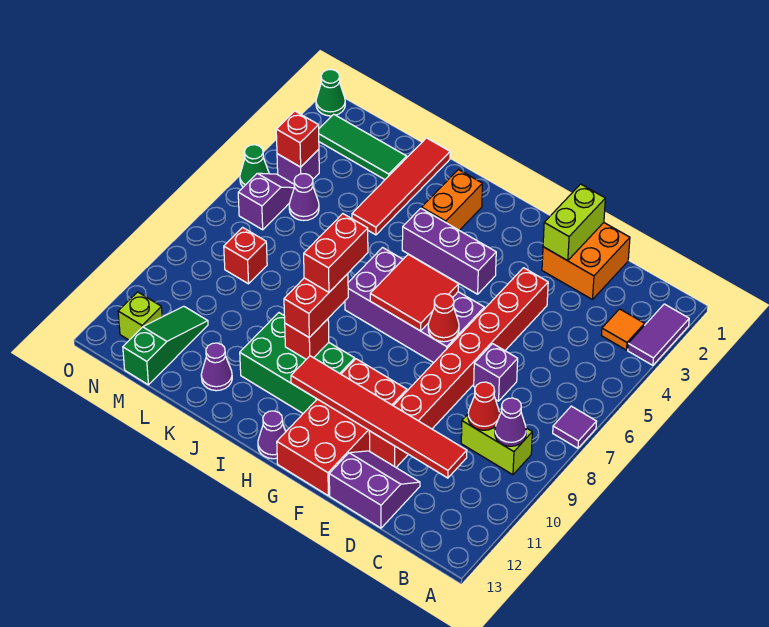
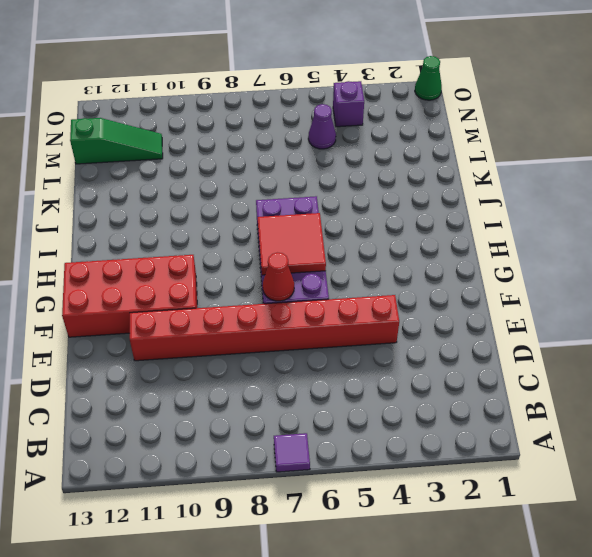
none -> purple 1x2 tile [628,304,689,365]
none -> orange 1x1 tile [601,309,645,350]
none -> lime 1x2 brick [461,412,532,475]
none -> orange 2x2 brick [542,223,630,300]

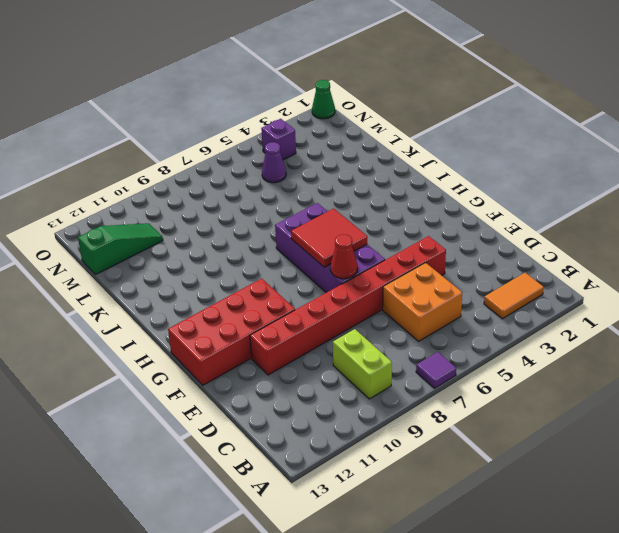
orange 1x2 tile [484,273,544,319] -> orange 1x1 tile [601,309,645,350]
orange 2x2 brick [383,263,462,341] -> orange 2x2 brick moved to [542,223,630,300]
none -> purple 1x2 tile [628,304,689,365]
none -> purple 1x1 brick [474,344,518,401]
none -> purple 2x2 slope [329,451,420,528]
none -> purple 1x3 brick [402,208,496,294]

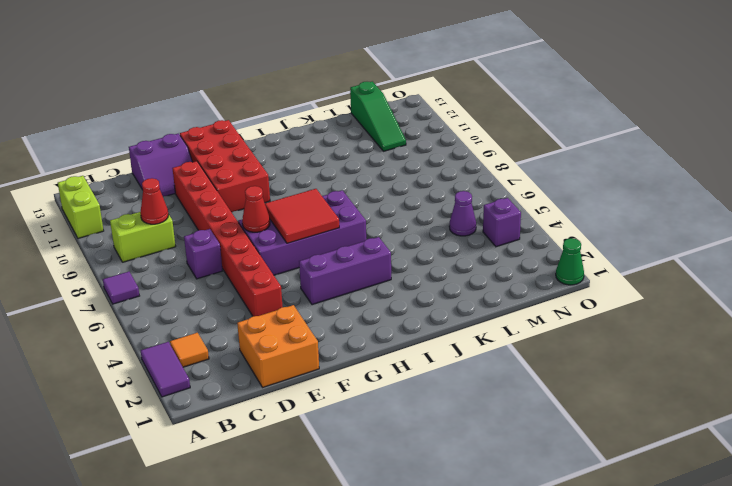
lime 1x2 brick [58,176,104,238] -> lime 1x2 brick moved to [543,184,605,261]
none -> green 2x3 brick [240,313,355,413]
none -> purple 1x1 cone [258,411,286,459]
none -> orange 1x2 brick [422,170,482,230]
none -> red 1x4 tile [352,138,450,235]

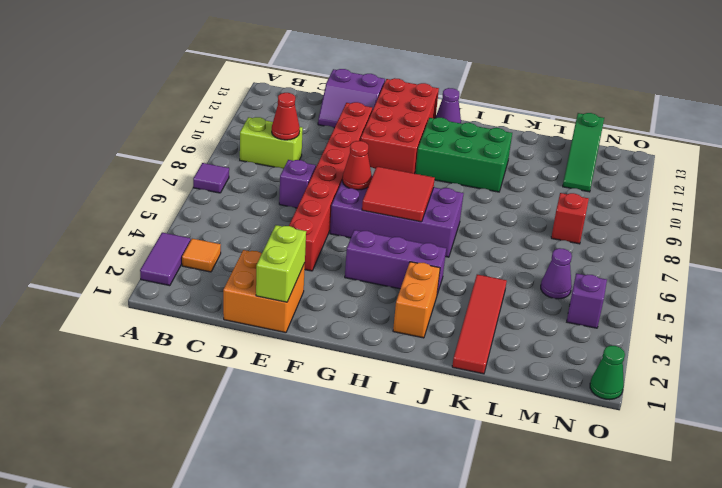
none -> purple 1x1 cone [201,343,232,391]
none -> green 1x3 tile [319,114,407,180]
none -> purple 1x2 slope [238,173,295,230]
none -> lime 1x1 brick [118,292,162,340]

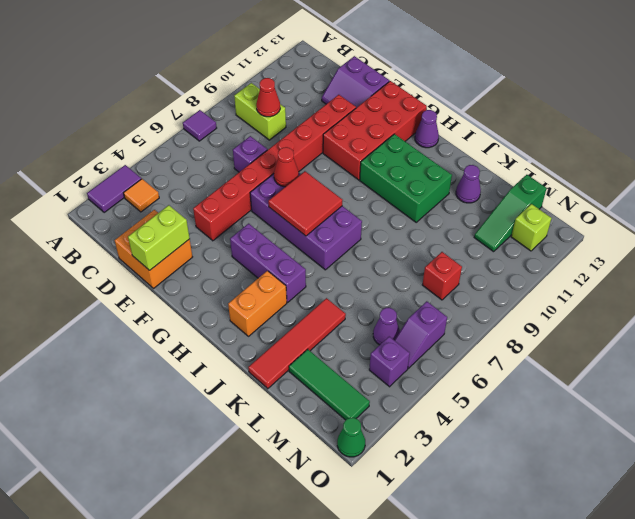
none -> green 1x1 cone [240,145,269,187]
none -> purple 1x1 cone [495,398,526,446]
none -> red 1x6 tile [291,356,467,478]
none -> red 1x1 brick [285,319,329,359]

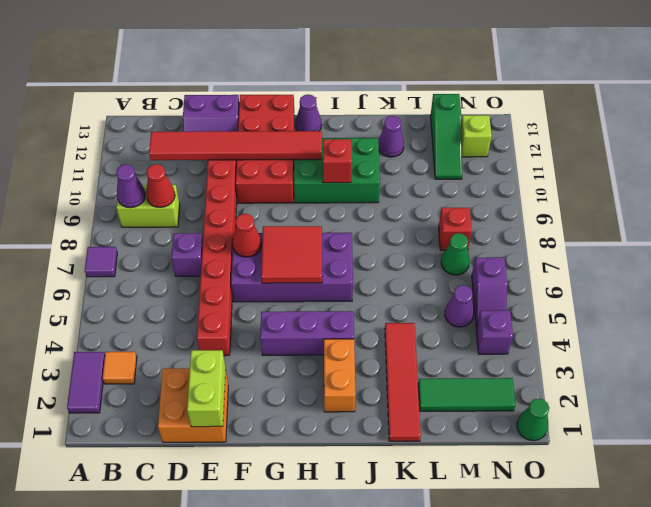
green 1x1 cone [441,233,470,275] -> green 1x1 cone moved to [240,145,269,187]
none -> red 1x1 brick [276,111,319,167]
none -> red 1x2 brick [284,274,348,338]
none -> red 1x2 brick [304,214,368,292]

